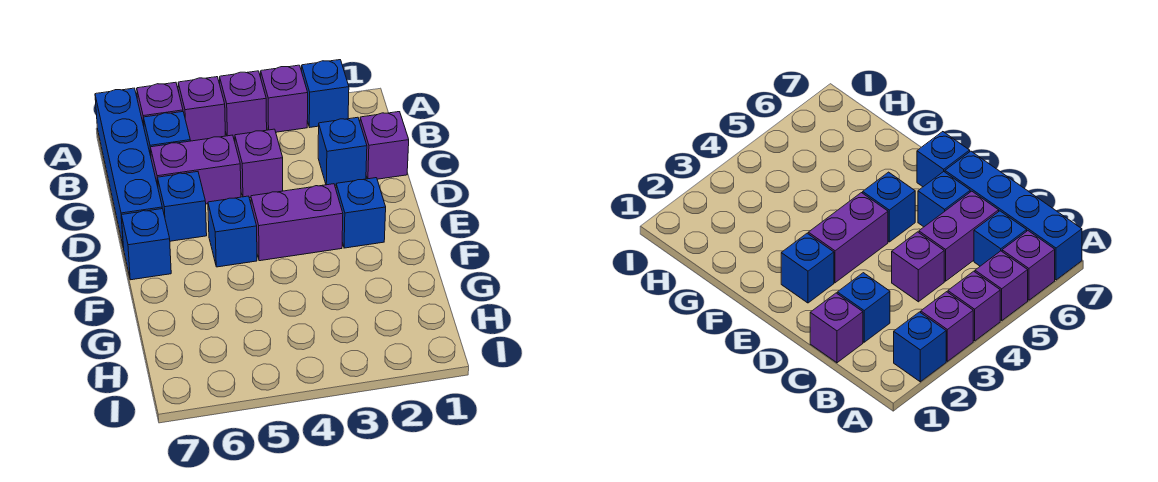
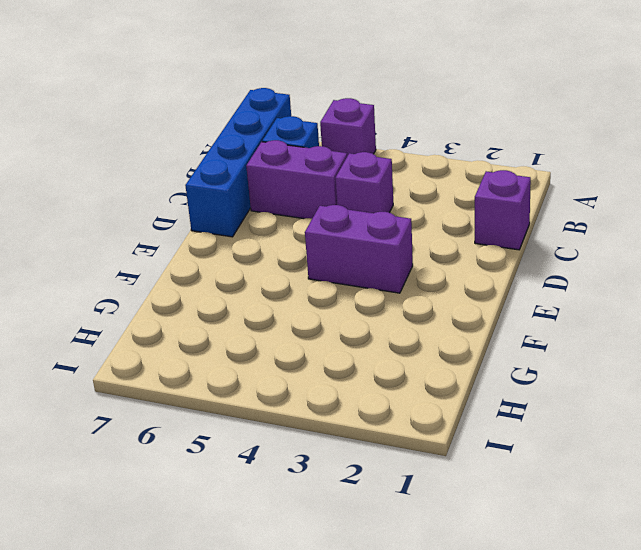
none -> blue 1x1 brick [302,60,349,127]
none -> purple 1x1 brick [261,65,308,132]
none -> purple 1x1 brick [220,71,267,138]

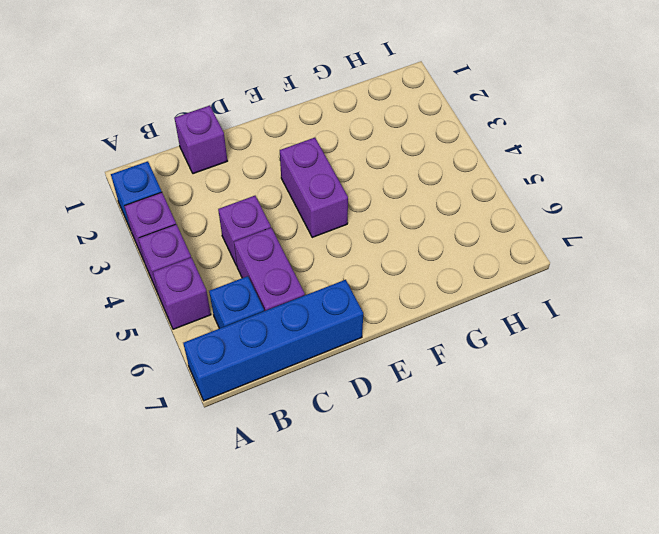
none -> purple 1x1 brick [137,82,183,126]
none -> blue 1x1 brick [318,117,367,185]
none -> blue 1x1 brick [158,172,207,241]

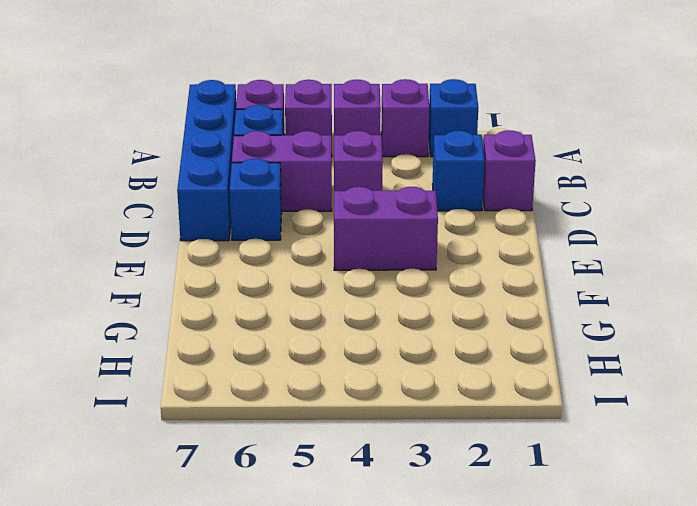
none -> blue 1x1 brick [336,178,386,248]
none -> blue 1x1 brick [208,196,257,267]
none -> blue 1x1 brick [121,209,171,280]

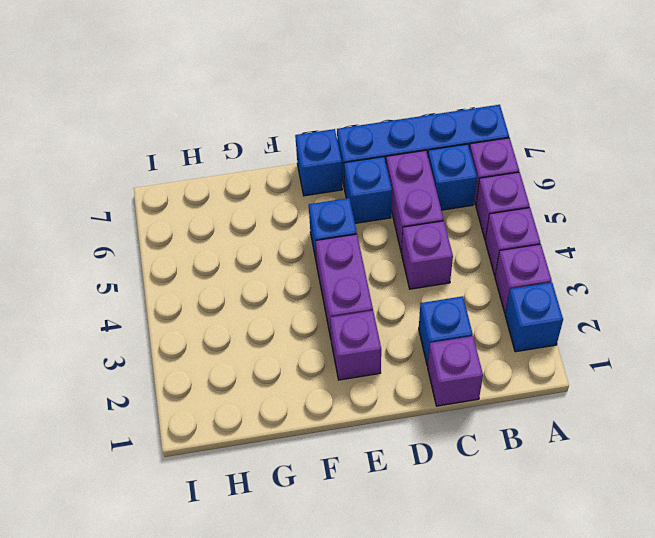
purple 1x1 brick [330,311,381,380] -> blue 1x1 brick [336,178,386,248]

